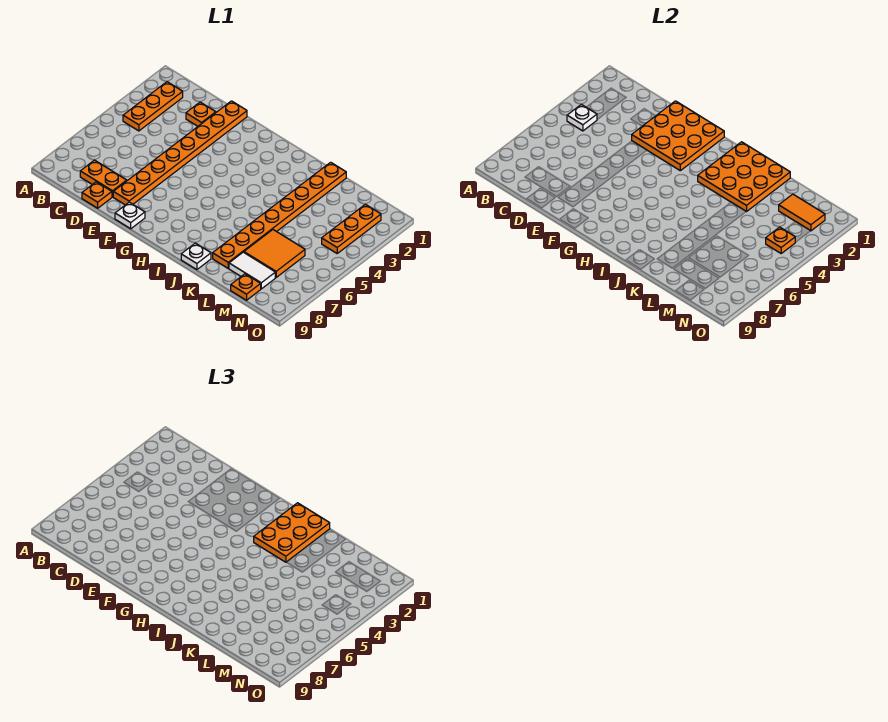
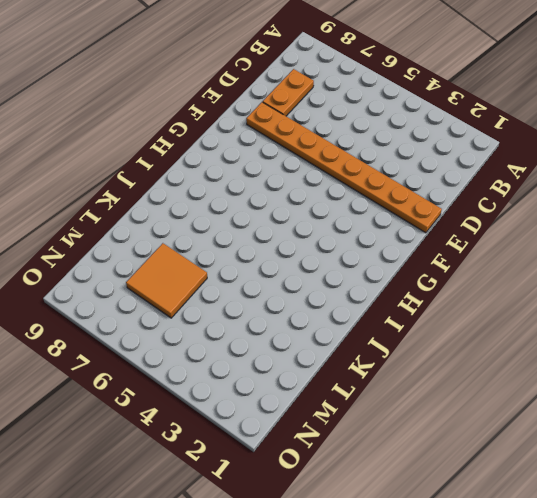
none -> orange 1x3 plate [123,82,183,131]
none -> orange 1x1 plate [186,102,216,126]
none -> orange 1x1 plate [82,182,112,208]

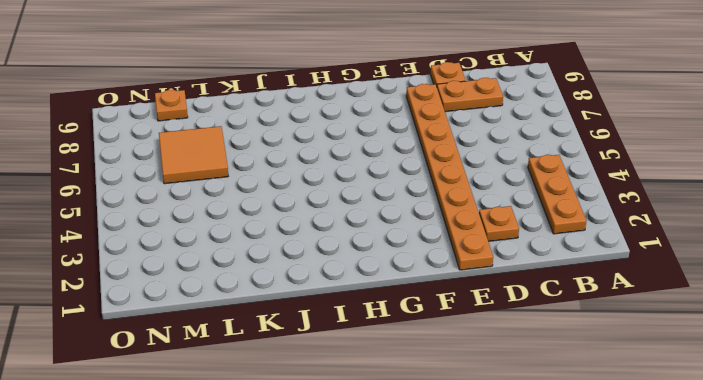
none -> white 1x1 plate [115,202,145,229]
none -> white 1x1 plate [181,243,211,270]
none -> orange 1x8 plate [213,162,346,268]

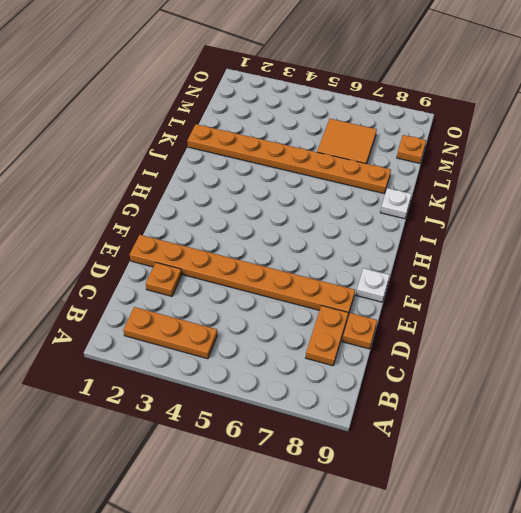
none -> white 1x2 tile [229,252,275,289]
none -> orange 1x3 plate [322,204,381,253]
none -> white 1x1 plate [567,104,597,131]

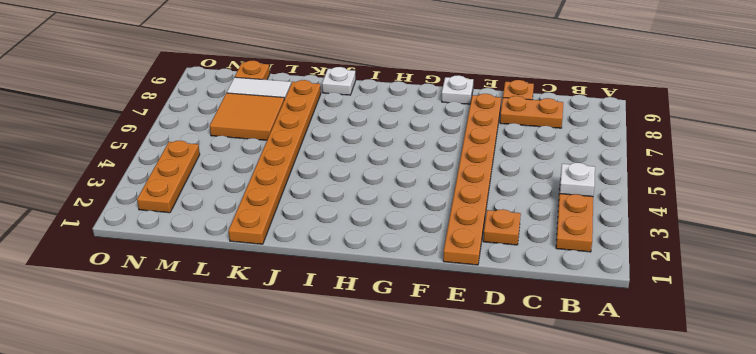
none -> orange 3x3 plate [632,101,724,171]
none -> orange 3x3 plate [698,142,790,212]
none -> orange 1x2 tile [779,194,825,231]

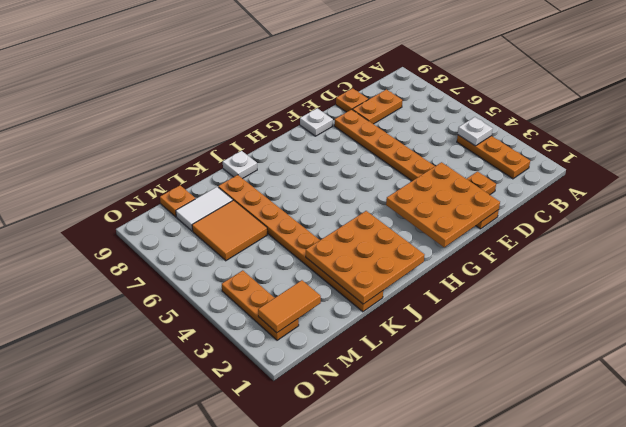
none -> orange 1x1 plate [766,227,795,253]
none -> orange 2x3 plate [254,503,330,562]

